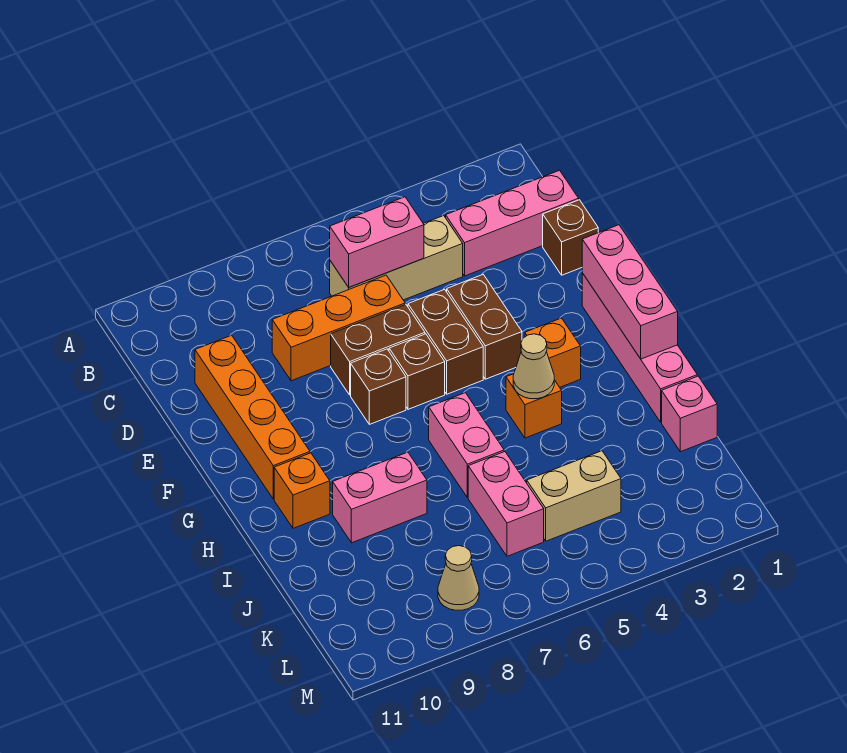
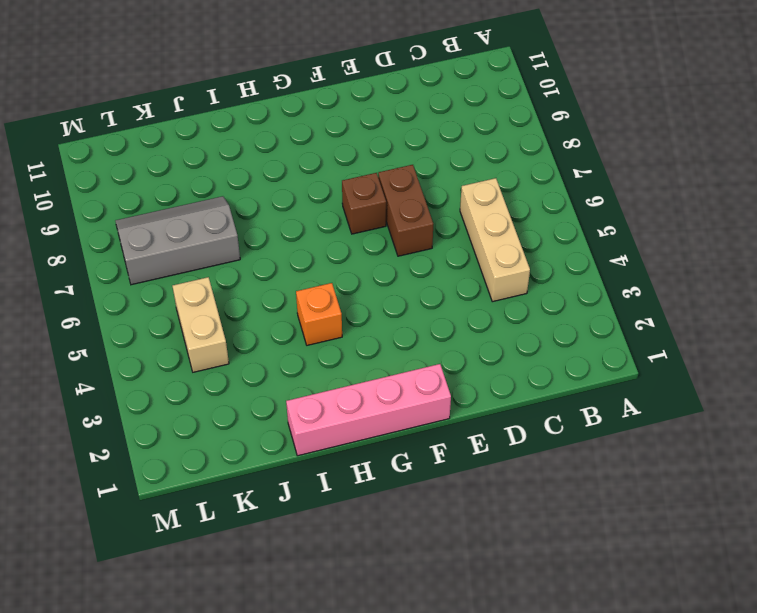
grey 2x3 slope [116,196,240,285] -> tan 1x1 cone [438,546,479,610]
none -> pink 1x3 brick [446,170,579,276]
none -> brown 1x1 brick [543,200,598,275]
none -> orange 1x3 brick [272,275,405,381]

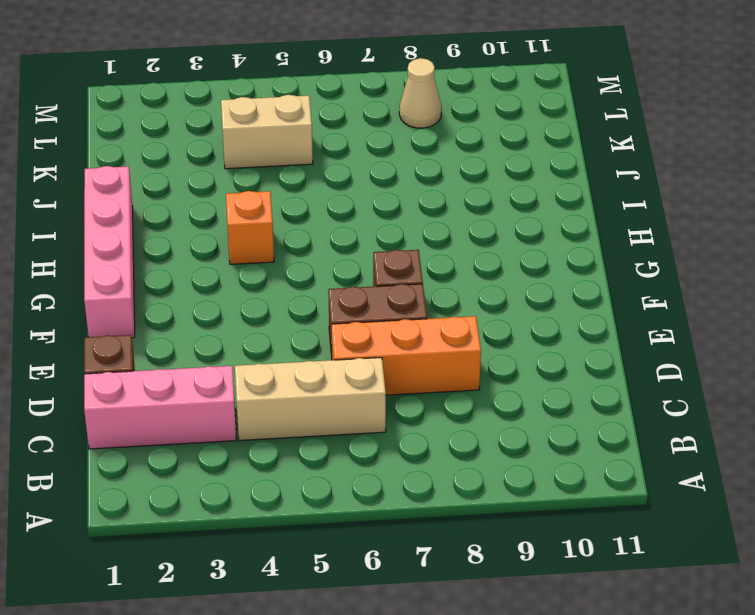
none -> orange 1x4 brick [195,335,310,499]
none -> brown 1x2 brick [447,275,522,379]
none -> brown 1x2 brick [408,289,483,394]

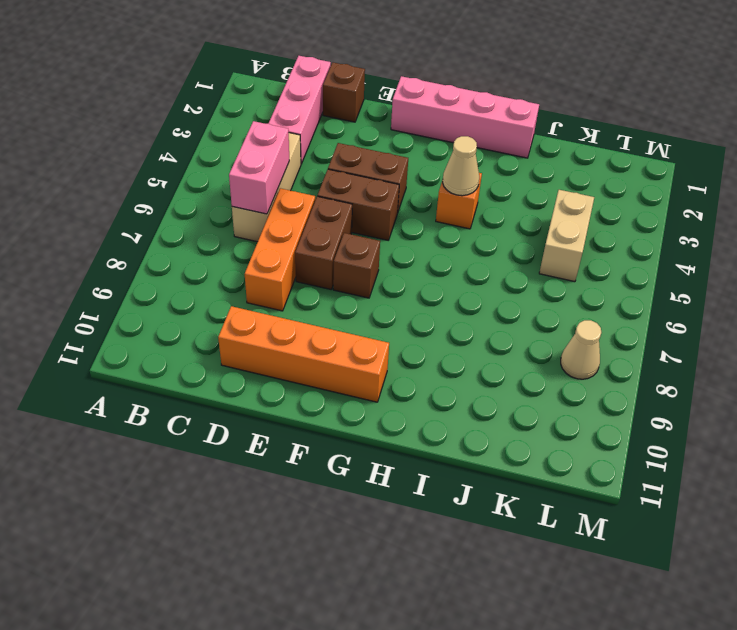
none -> brown 1x1 brick [389,334,445,409]
none -> orange 1x1 brick [525,318,581,387]
none -> pink 1x2 brick [429,393,504,498]

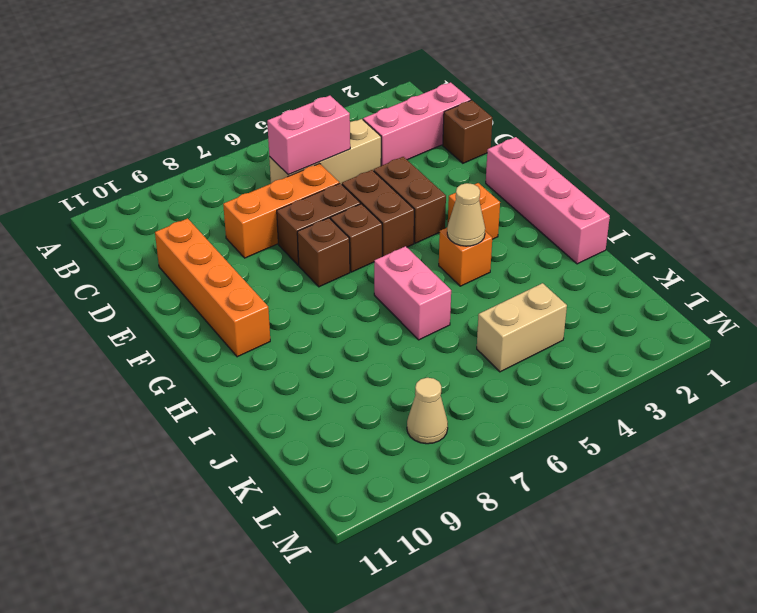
none -> orange 1x1 brick [274,453,330,528]
none -> pink 1x2 brick [333,452,427,543]
none -> pink 1x1 brick [662,376,717,452]

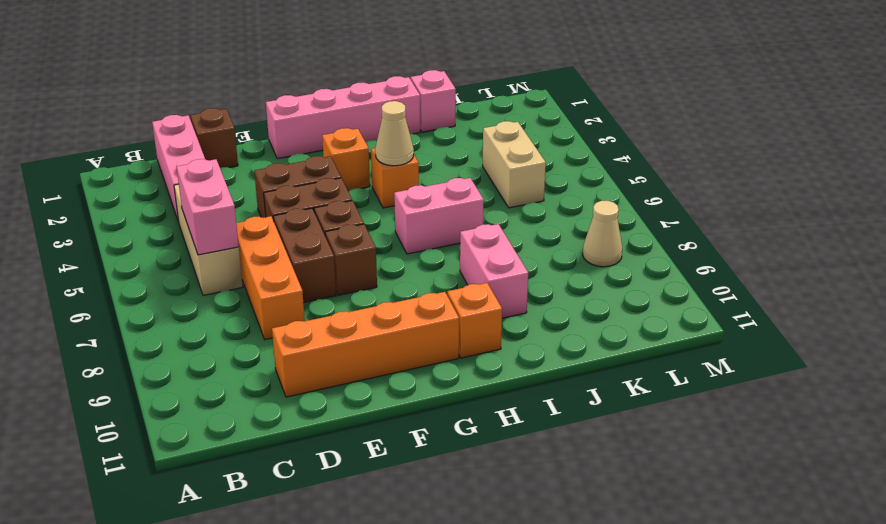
none -> pink 1x2 brick [468,451,544,556]
none -> pink 1x3 brick [582,225,678,359]

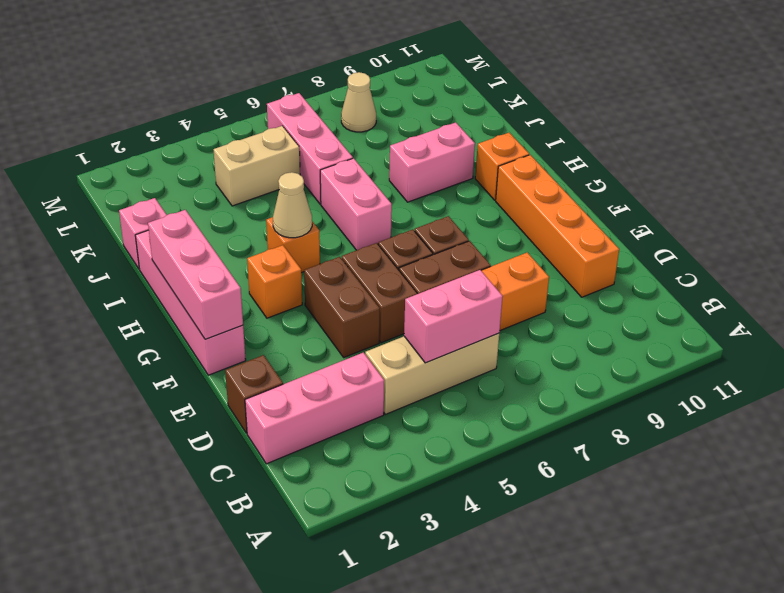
pink 1x3 brick [267,93,353,204] -> pink 1x2 brick [468,451,544,556]

